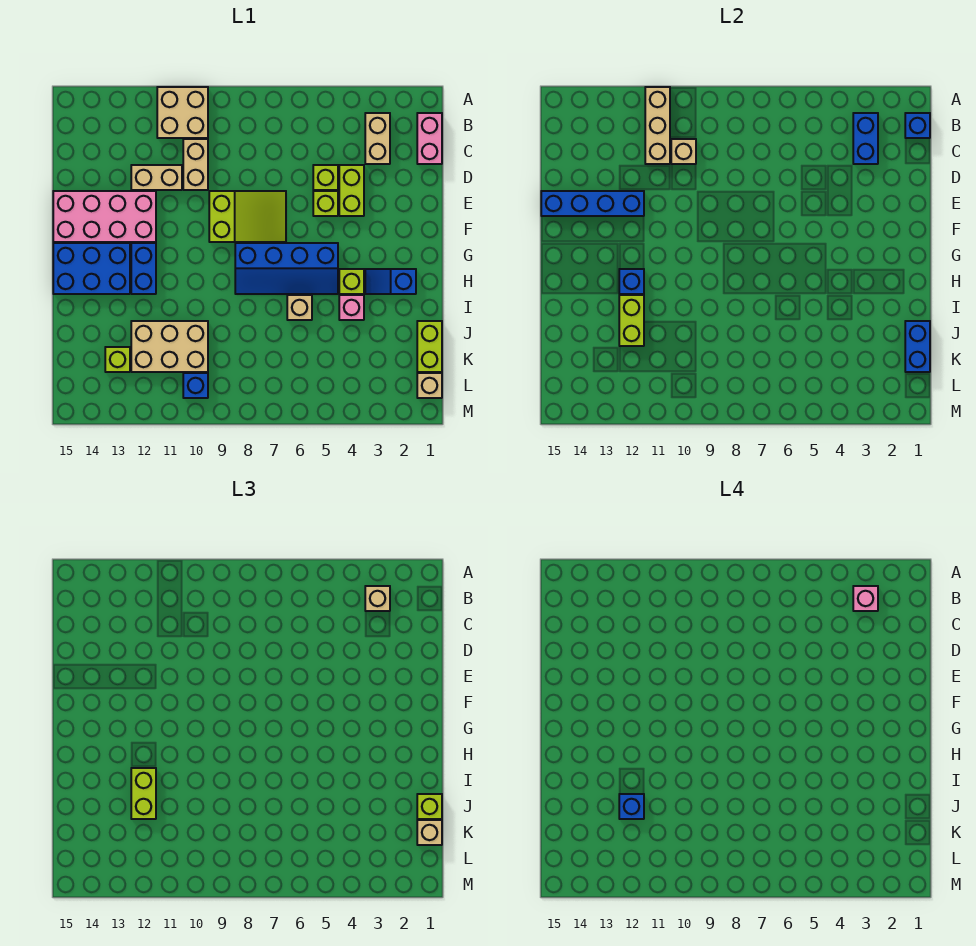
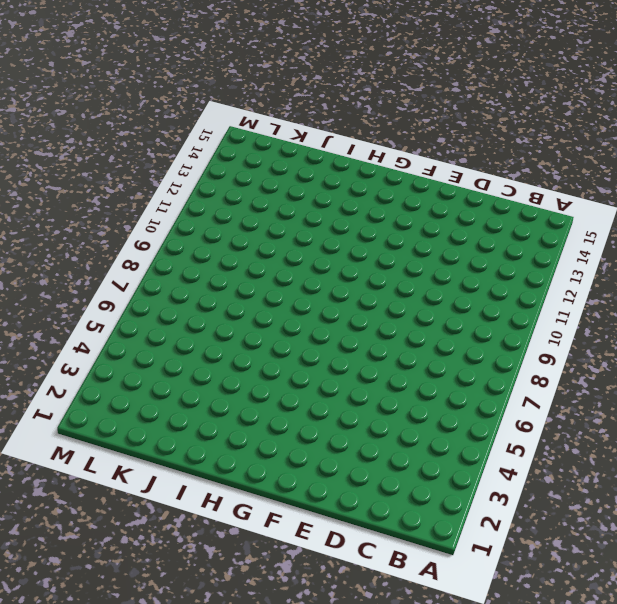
none -> tan 2x2 brick [157,87,208,138]
none -> pink 1x2 brick [417,113,442,164]
none -> tan 1x2 brick [365,113,390,164]
none -> tan 1x2 brick [183,139,208,190]

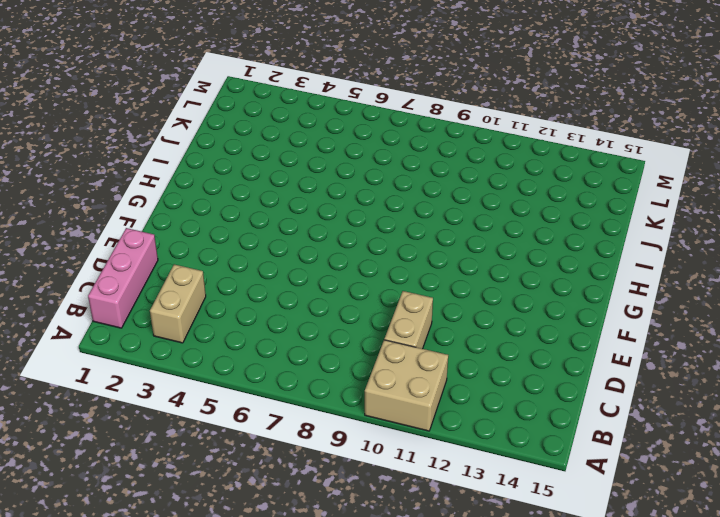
pink 1x3 brick [88,228,158,328] -> pink 1x2 brick [417,113,442,164]
none -> lime 1x2 brick [339,165,364,216]
none -> lime 1x1 brick [313,165,338,190]
none -> tan 1x2 brick [131,165,182,190]
none -> lime 1x1 brick [313,191,338,216]

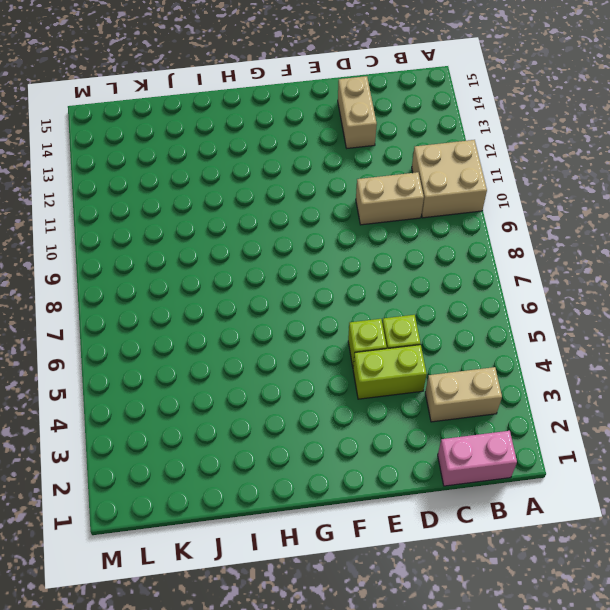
tan 1x2 brick [338,76,377,148] -> tan 1x2 brick moved to [131,165,182,190]
none -> lime 2x3 slope [209,191,286,242]
none -> pink 2x4 brick [53,191,156,242]
none -> blue 2x4 slope [235,243,338,294]
none -> blue 1x2 brick [131,243,156,294]

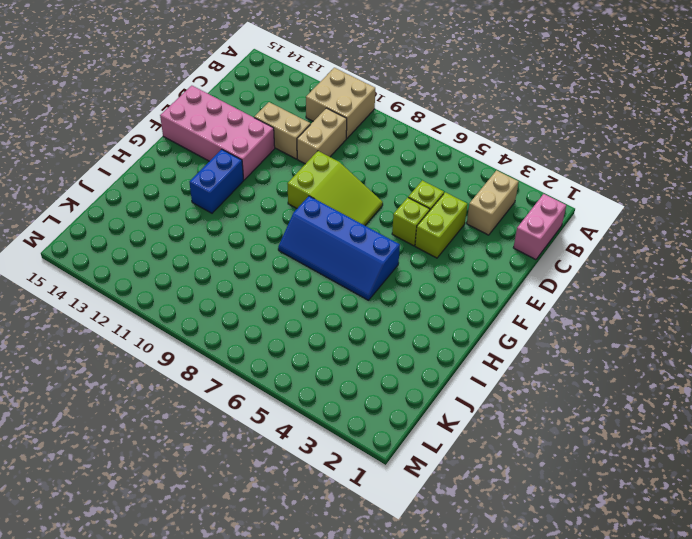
none -> blue 2x3 brick [53,243,130,294]
none -> blue 1x2 slope [365,269,416,294]
none -> lime 1x1 brick [339,269,364,294]
none -> pink 1x1 brick [339,295,364,320]

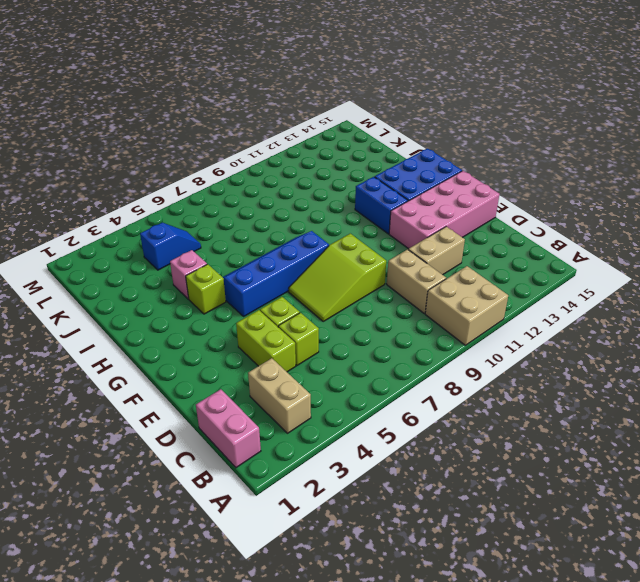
blue 1x2 slope [140,223,201,270] -> blue 1x2 slope moved to [365,269,416,294]
none -> tan 1x1 brick [287,295,312,320]
none -> lime 1x2 brick [417,321,442,372]
none -> tan 2x3 brick [131,321,208,372]
none -> lime 1x1 brick [105,347,130,372]

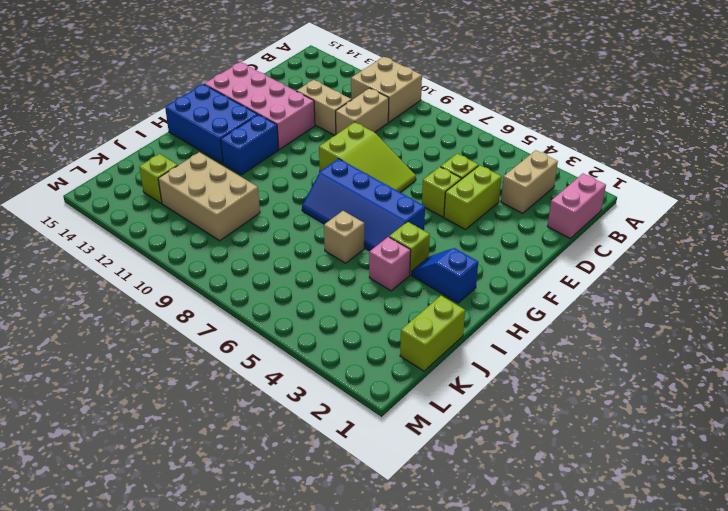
none -> tan 1x1 brick [417,373,442,398]
none -> blue 1x1 brick [183,373,208,398]
none -> tan 1x3 brick [645,87,670,164]
none -> blue 1x1 brick [905,113,930,138]

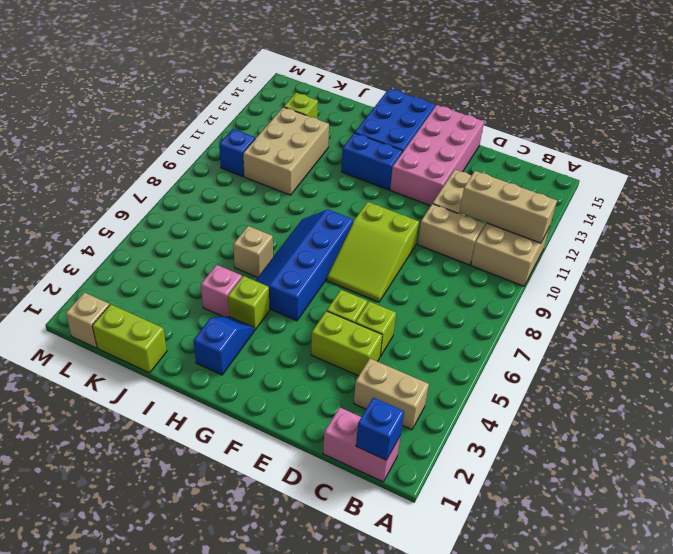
none -> blue 1x2 brick [853,113,878,164]
none -> tan 1x1 brick [671,139,696,164]
none -> blue 1x4 brick [541,191,644,216]
none -> blue 1x1 brick [619,269,644,294]

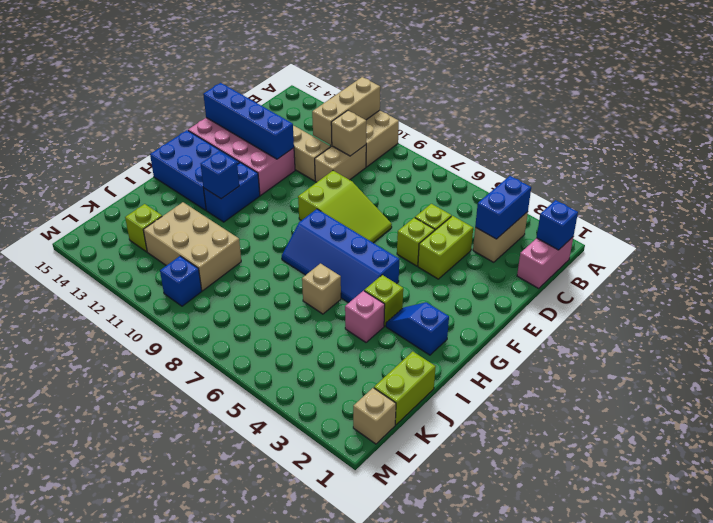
none -> lime 1x2 brick [619,295,644,346]
none -> blue 1x2 brick [905,321,930,372]
none -> tan 1x1 brick [365,586,390,611]
none -> lime 1x2 brick [131,768,156,819]

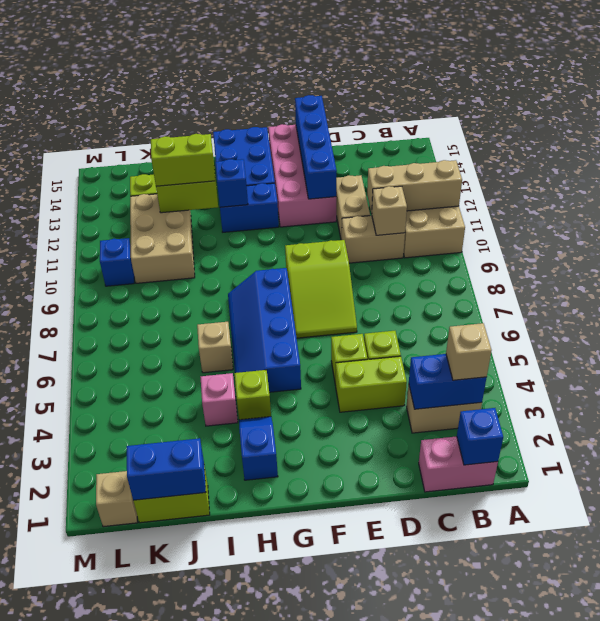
none -> lime 1x1 brick [417,794,442,819]
none -> tan 1x1 brick [417,820,442,845]
none -> pink 1x1 brick [853,586,878,611]
none -> blue 1x1 brick [619,794,644,819]

